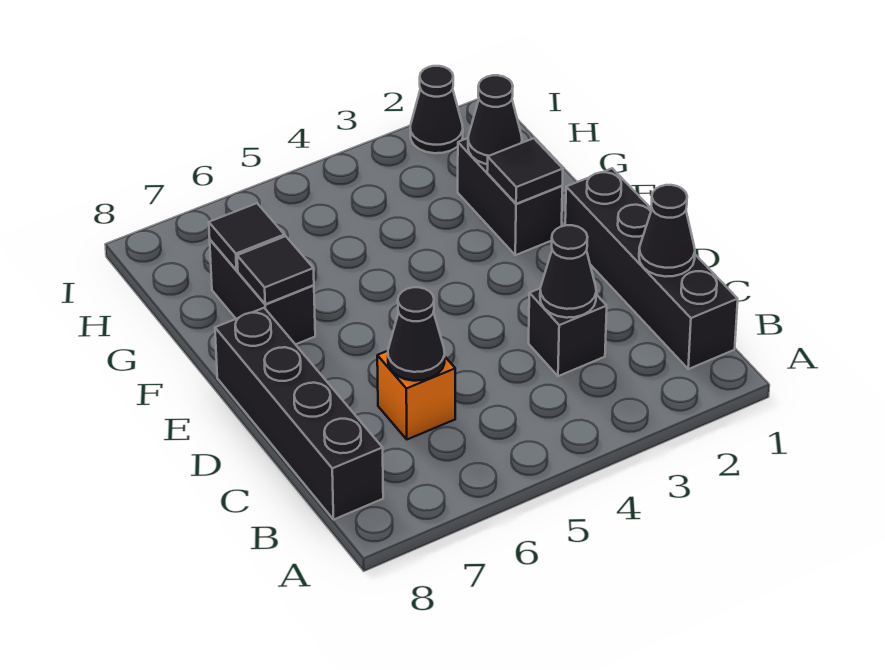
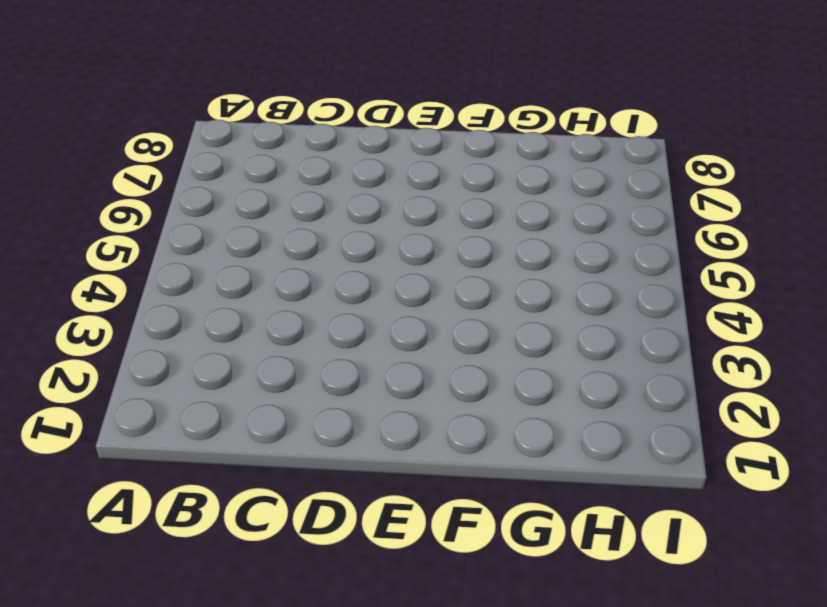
none -> black 1x4 brick [565,168,738,369]
none -> black 1x4 brick [215,308,383,519]
none -> black 1x1 brick [529,289,607,376]

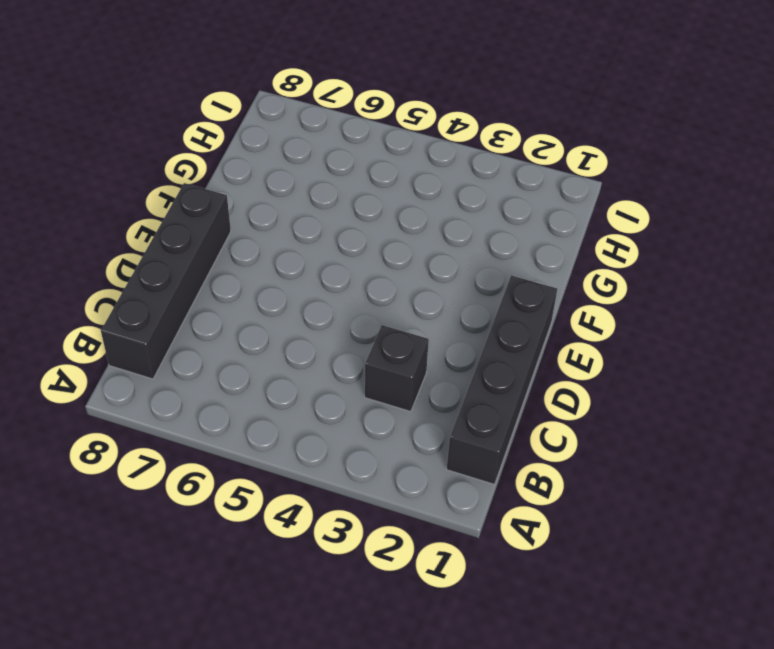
none -> orange 1x1 brick [377,351,455,439]
none -> black 1x2 brick [458,138,562,255]
none -> black 1x2 brick [210,240,315,345]

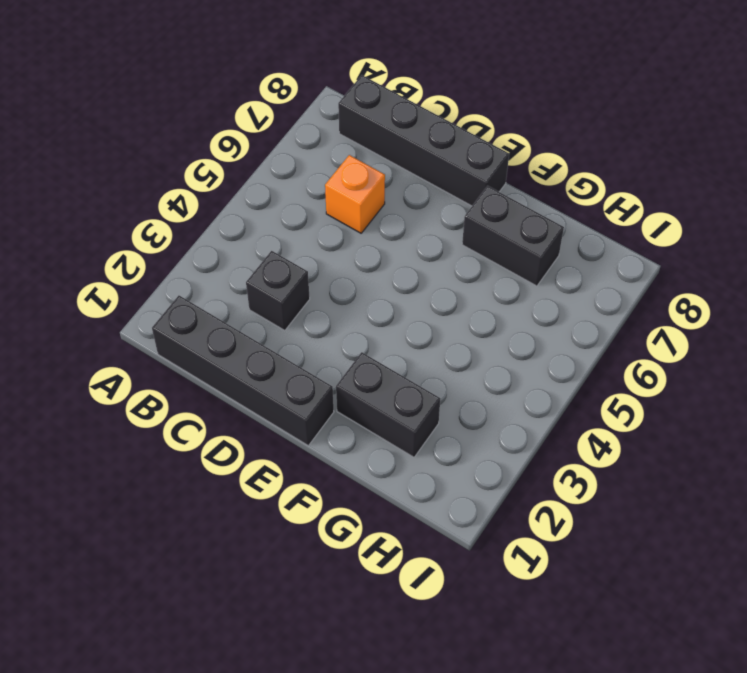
none -> black 1x1 cone [410,66,463,153]
none -> black 1x1 cone [639,185,695,277]
none -> black 1x1 cone [540,225,596,318]

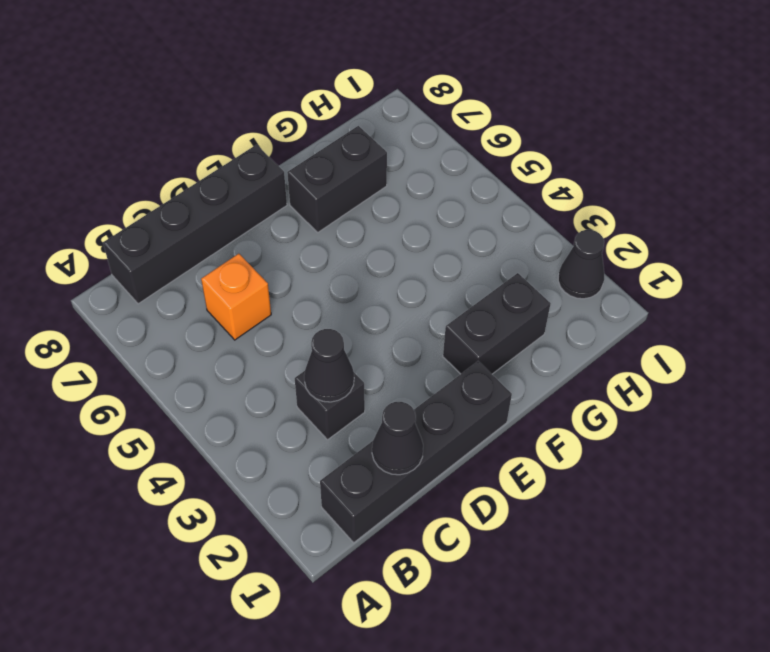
none -> black 1x1 cone [388,287,445,381]
none -> black 1x1 tile [487,138,563,204]
none -> black 1x1 tile [237,236,314,304]

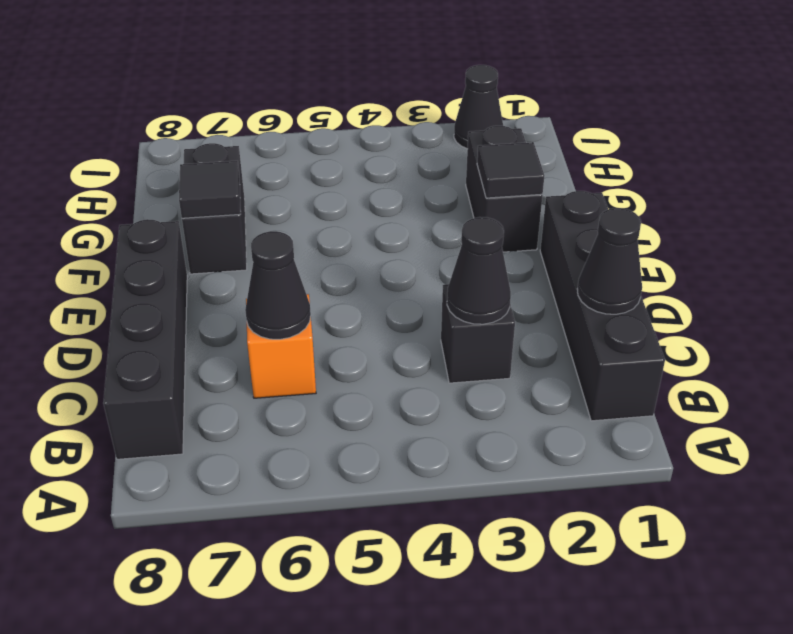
none -> black 1x1 cone [468,75,522,164]
none -> black 1x1 tile [209,203,284,270]

